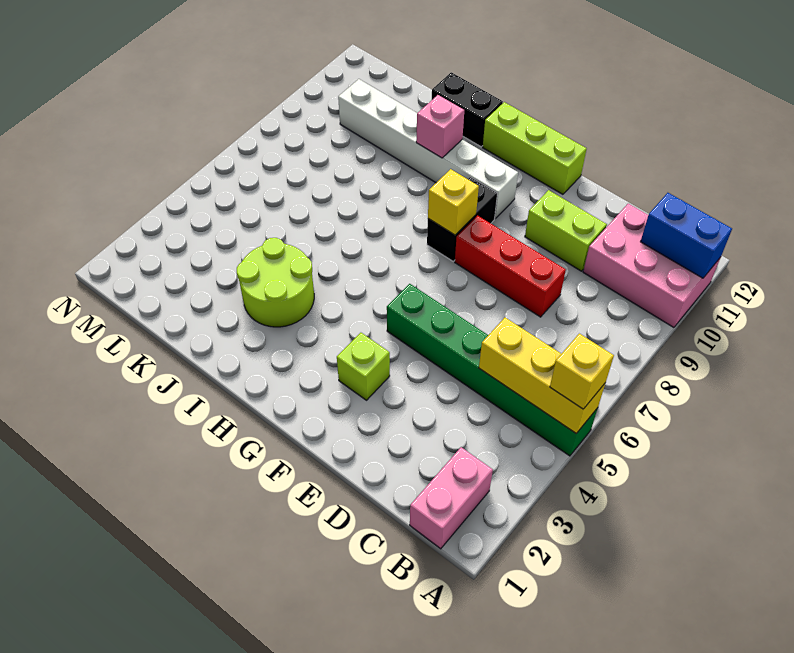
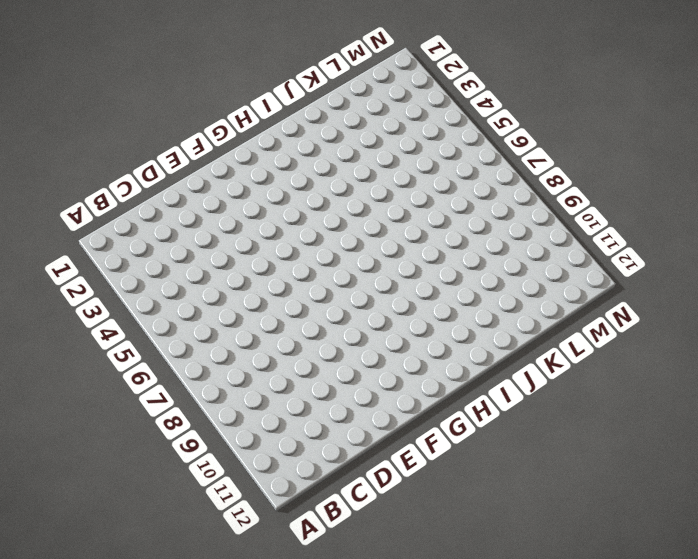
none -> green 1x6 brick [387,284,598,456]
none -> pink 2x3 brick [583,204,721,327]
none -> pink 1x2 brick [410,447,493,549]

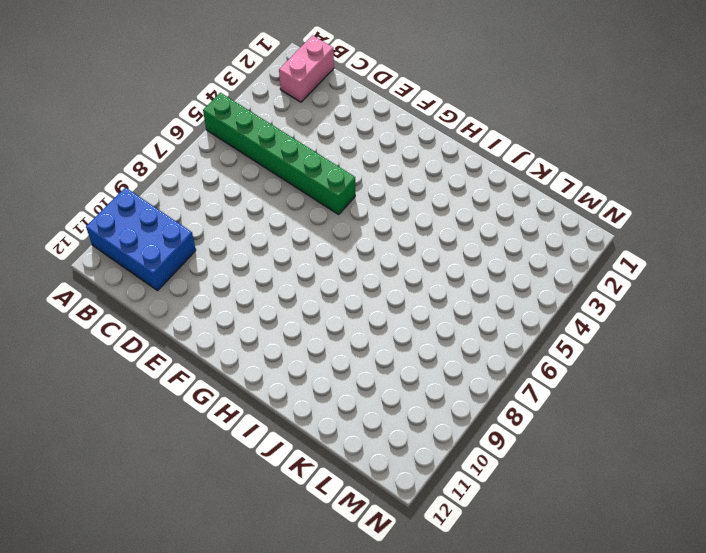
blue 2x3 brick [86,188,196,291] -> pink 2x3 brick [583,204,721,327]
none -> red 1x3 brick [455,216,566,317]
none -> lime 1x2 brick [525,190,607,271]
none -> lime 1x1 brick [337,333,390,400]

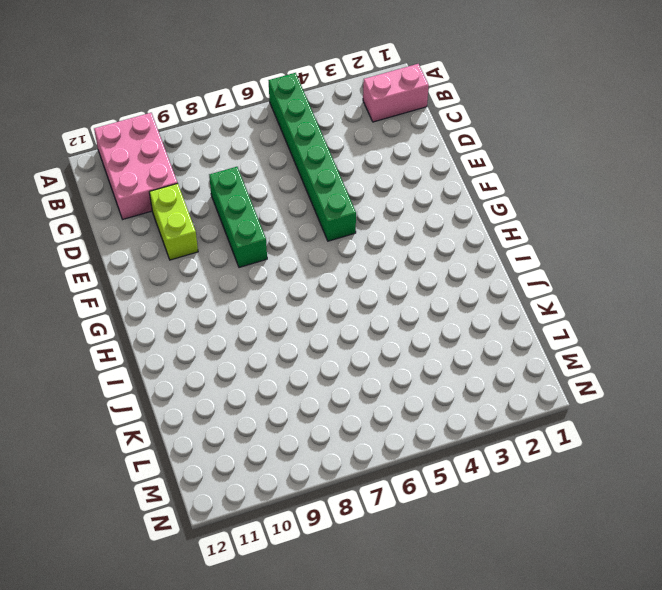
green 1x3 brick [209,167,267,267] -> red 1x3 brick [455,216,566,317]
none -> lime 1x1 brick [337,333,390,400]
none -> lime 1x3 brick [483,102,587,194]
none -> black 1x2 brick [427,177,497,261]

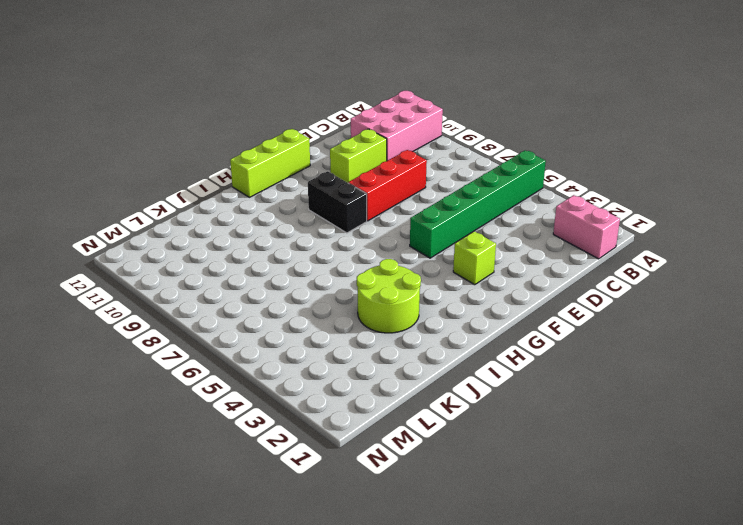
none -> white 1x6 brick [338,79,518,218]
none -> black 1x2 brick [432,72,503,147]
none -> yellow 1x3 brick [479,318,605,433]

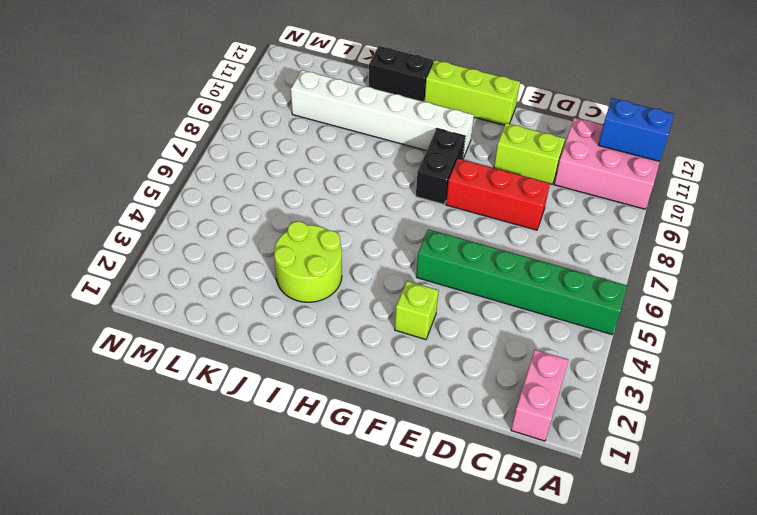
none -> yellow 1x3 brick [479,318,605,433]
none -> yellow 1x1 brick [428,169,479,235]
none -> pink 1x1 brick [416,95,464,158]

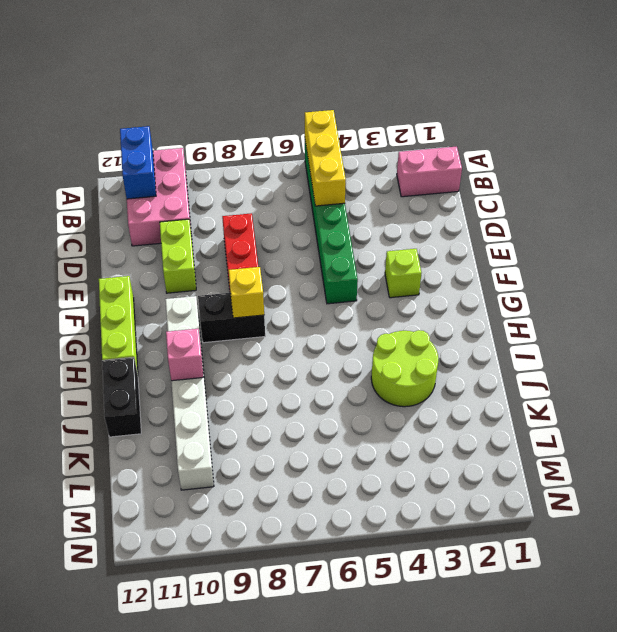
none -> yellow 1x1 brick [550,334,614,409]

